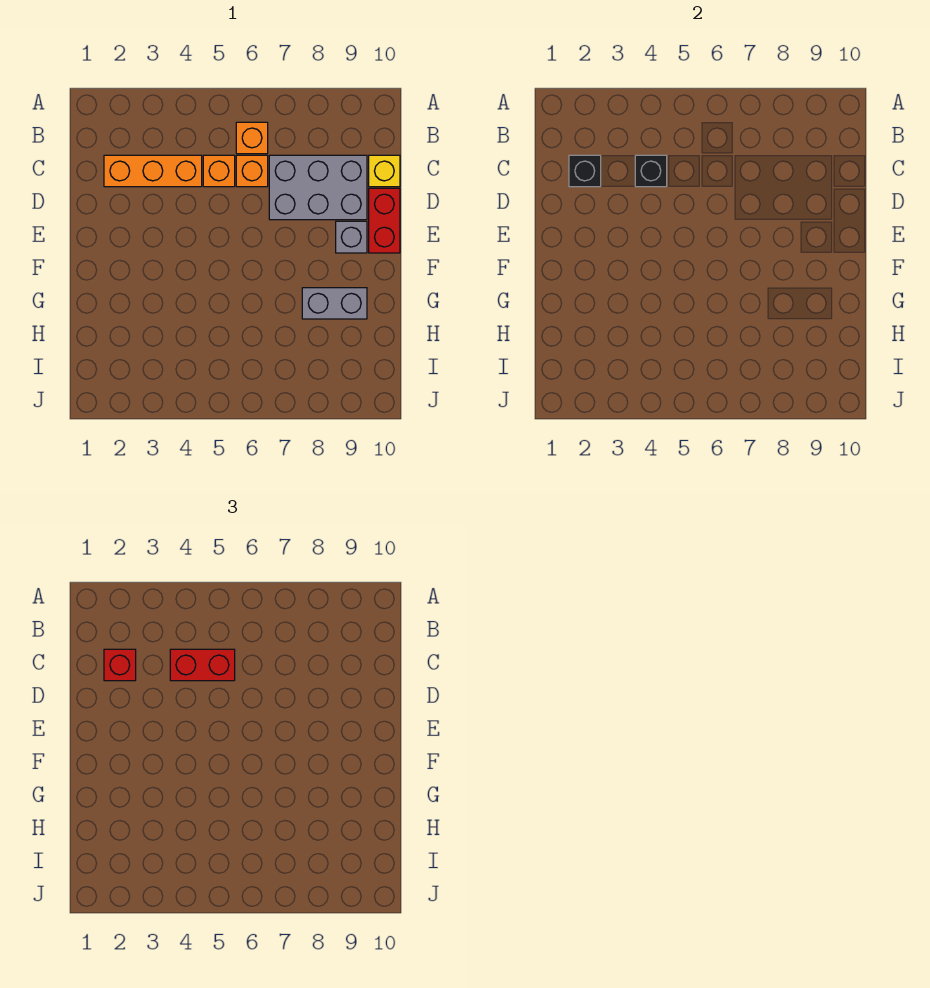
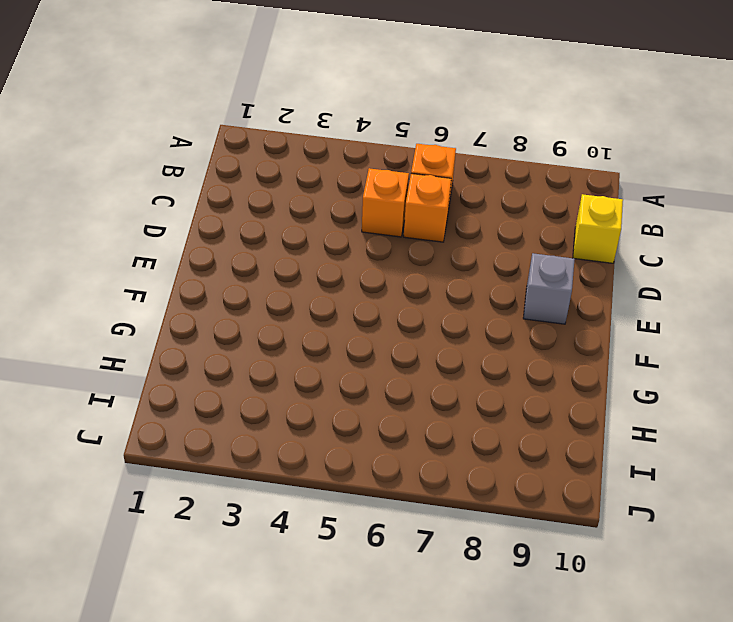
none -> orange 1x3 brick [104,155,202,187]
none -> grey 2x3 brick [269,155,367,220]
none -> red 1x2 brick [369,188,400,253]

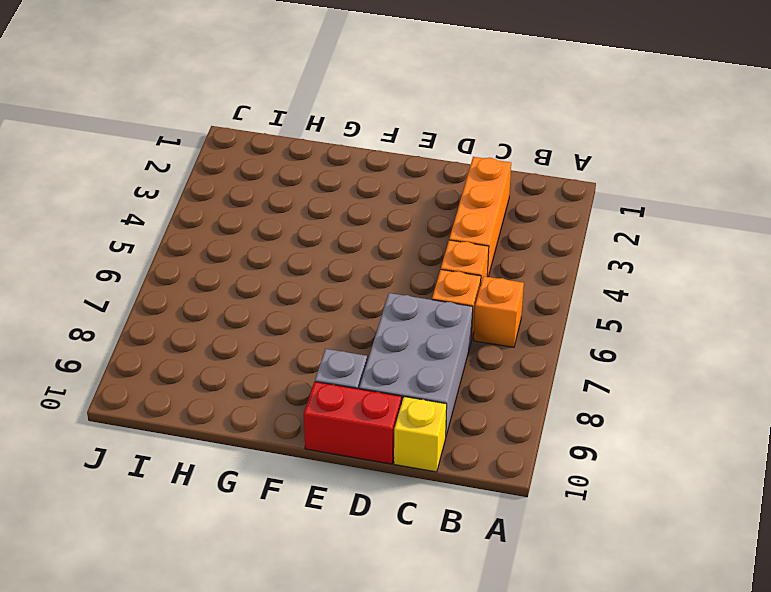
none -> grey 1x2 brick [302,288,367,319]
none -> black 1x1 brick [569,155,601,187]
none -> black 1x1 brick [635,155,667,187]

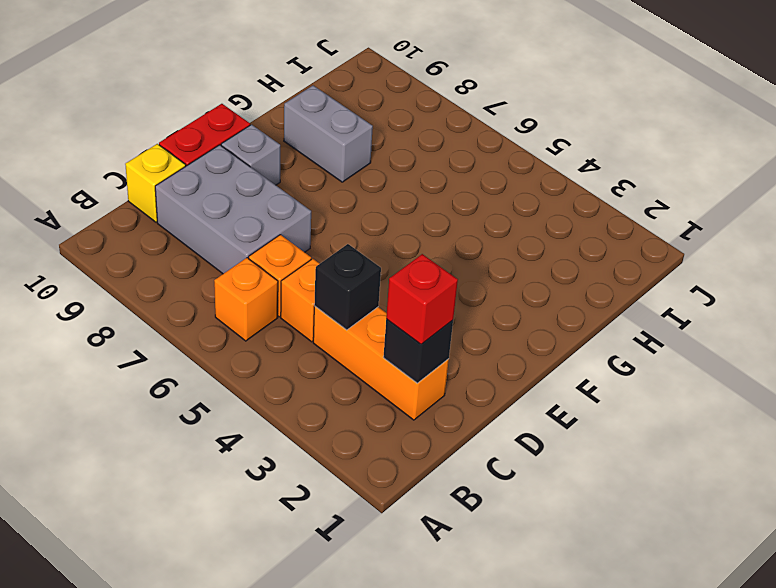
none -> red 1x2 brick [170,649,235,681]

